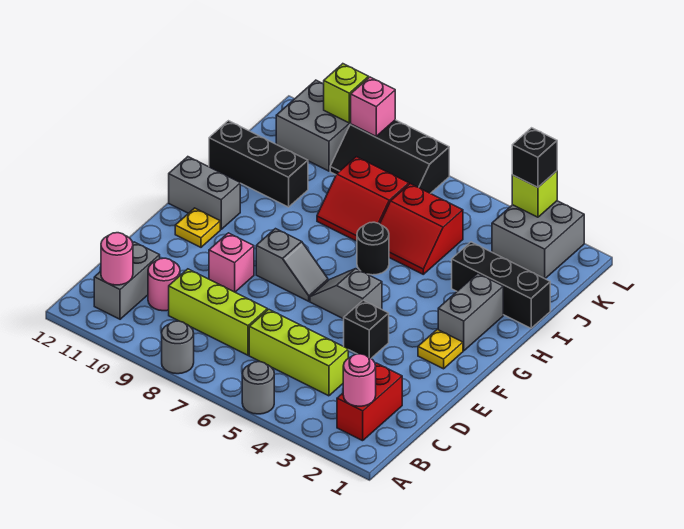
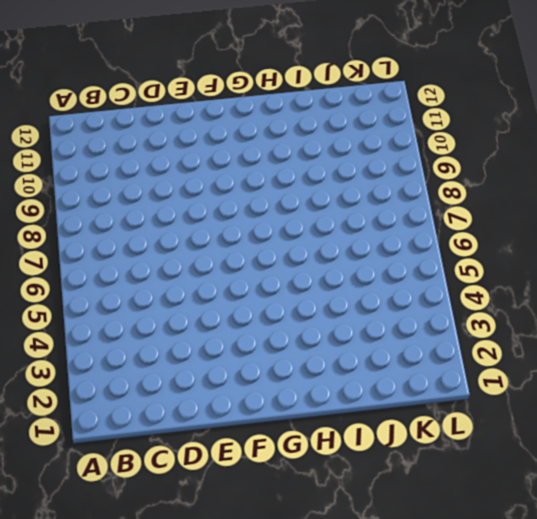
none -> grey 1x1 round brick [242,362,274,414]
none -> grey 1x1 round brick [162,321,194,374]
none -> red 1x2 brick [337,363,402,441]

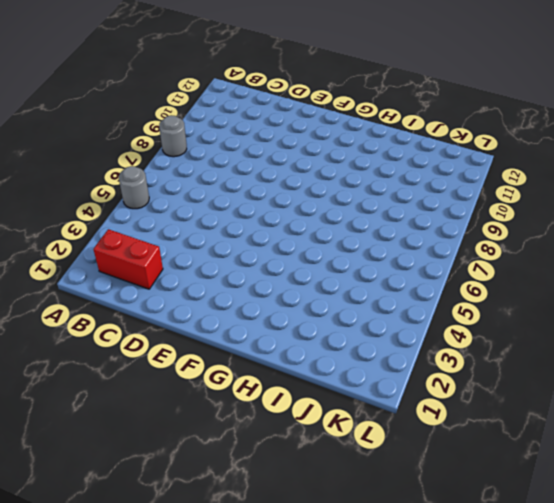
none -> grey 1x2 brick [94,242,160,319]
none -> lime 1x3 brick [249,309,348,396]
none -> lime 1x3 brick [169,269,267,355]

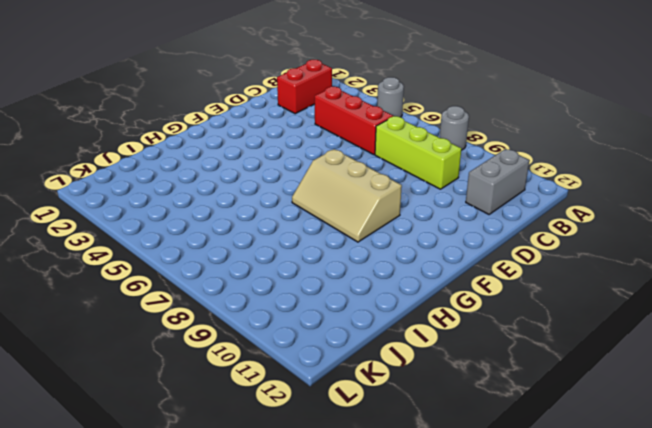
red 1x3 brick [315,87,393,155] -> lime 1x3 brick [249,309,348,396]
tan 2x3 slope [292,149,402,242] -> grey 1x2 slope [256,229,328,301]
none -> pink 1x1 round brick [148,258,180,311]
none -> black 1x1 brick [344,300,389,358]
none -> pink 1x1 brick [209,233,254,292]

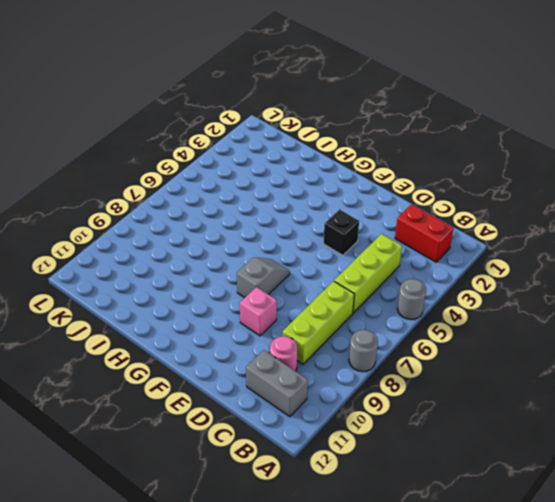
none -> yellow 1x1 plate [418,329,463,369]
none -> grey 1x2 slope [310,269,382,319]
none -> yellow 1x1 plate [175,208,220,247]

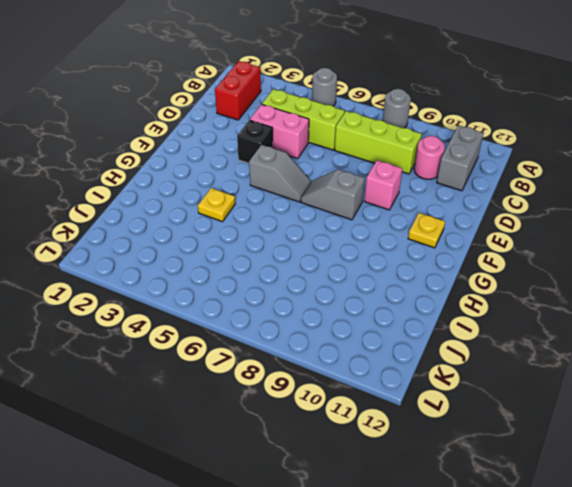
pink 1x2 brick [250,104,309,159] -> none
yellow 1x1 plate [198,188,235,222] -> yellow 1x1 plate moved to [418,329,463,369]
none -> grey 1x2 brick [438,273,503,351]
none -> grey 1x2 brick [169,157,240,229]
none -> black 1x1 round brick [357,222,389,275]

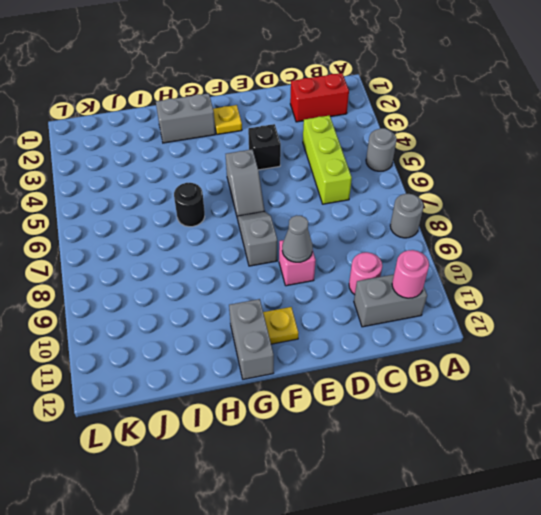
grey 1x1 cone [282,215,313,262] -> none
none -> lime 1x3 brick [169,269,267,355]
none -> black 1x3 brick [452,242,550,328]
none -> red 2x2 slope [380,184,463,274]

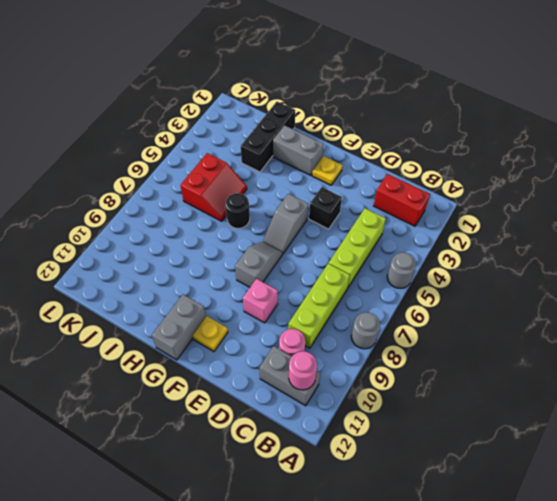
none -> red 2x2 slope [317,157,409,241]
none -> black 1x3 brick [209,121,308,207]
none -> grey 2x2 brick [492,201,584,278]

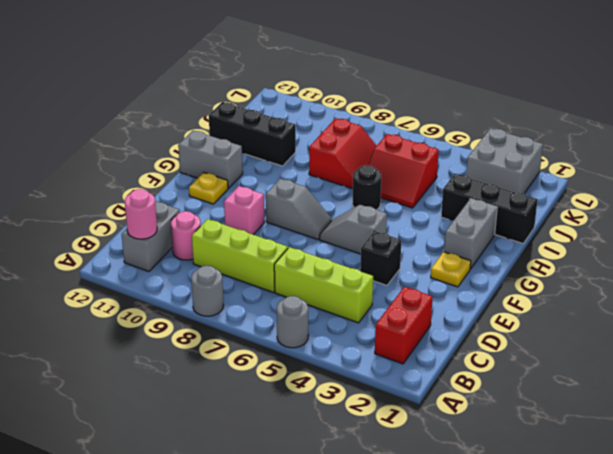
red 2x2 slope [309,118,376,189] -> red 2x2 slope turned to [317,157,409,241]
none -> black 2x3 slope [330,120,449,193]
none -> grey 2x2 brick [276,80,351,171]
none -> pink 1x1 round brick [343,354,376,406]

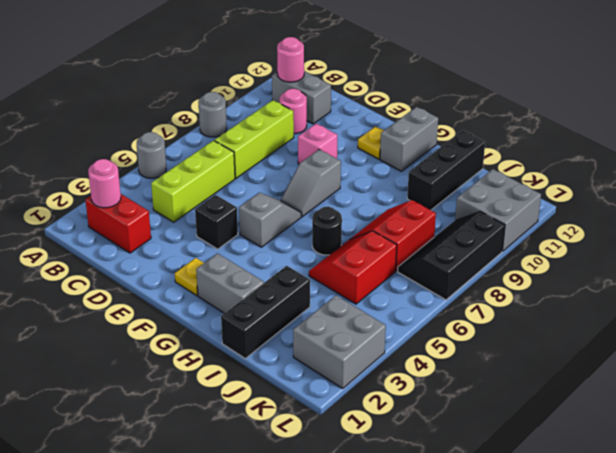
none -> lime 1x1 brick [512,171,557,217]
none -> pink 1x1 brick [351,77,395,136]
none -> lime 1x1 brick [324,64,369,123]

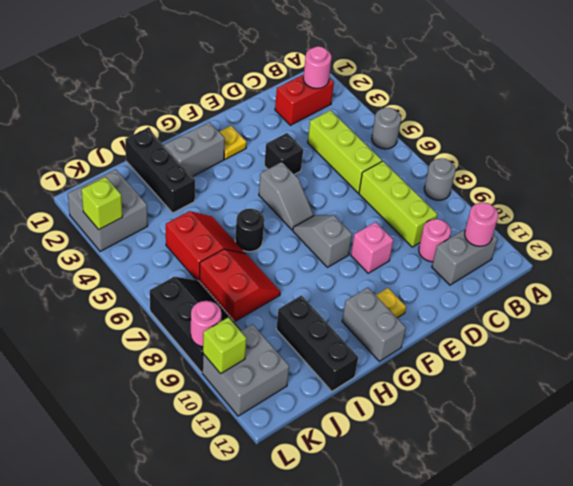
pink 1x1 round brick [191,301,221,347] -> pink 1x1 brick [351,77,395,136]
none -> black 1x1 brick [512,128,557,187]

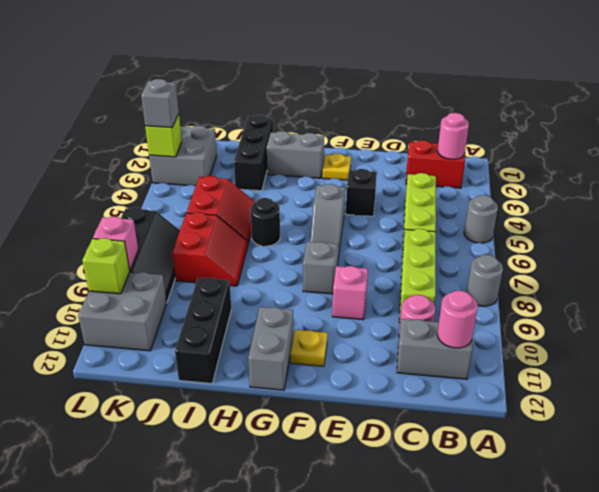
grey 1x1 brick [141,79,179,128] -> black 1x1 brick [512,128,557,187]

